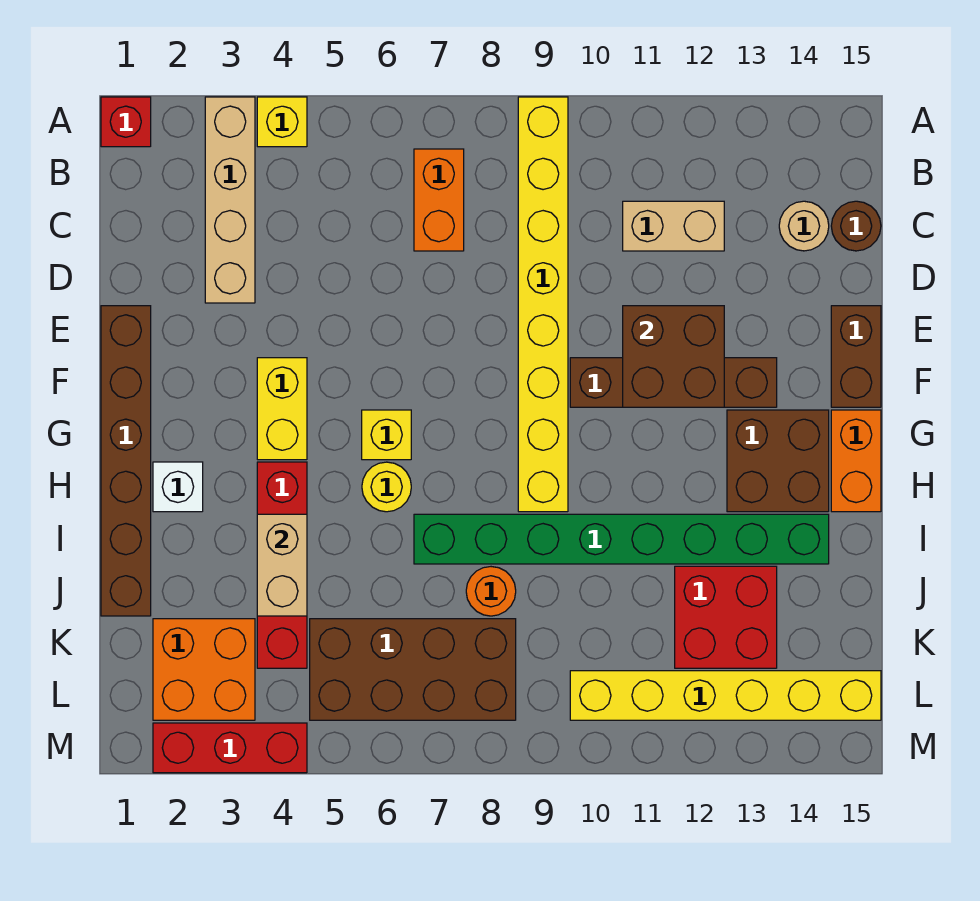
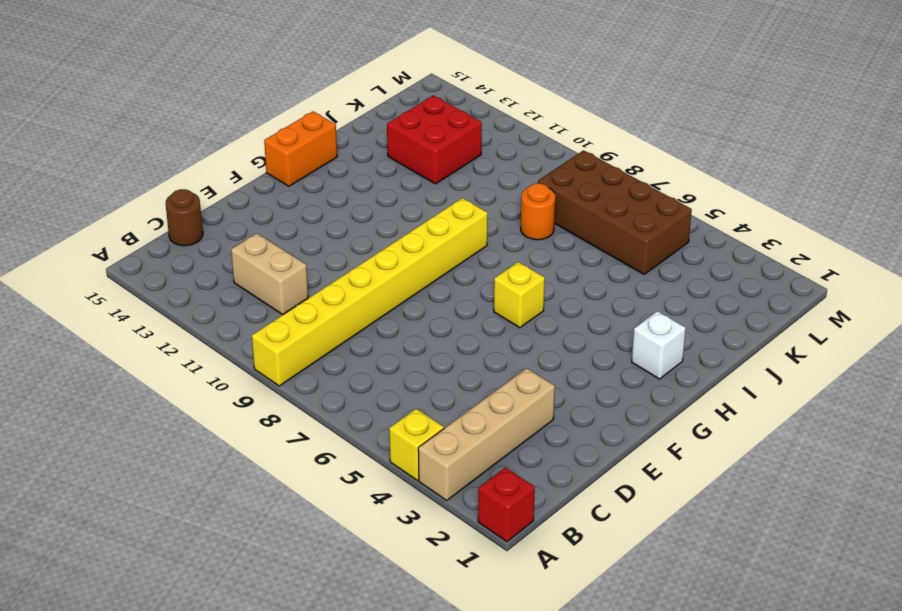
none -> orange 1x2 brick [414,149,464,251]
none -> tan 1x1 round brick [779,201,829,251]
none -> brown 1x6 brick [101,306,151,616]

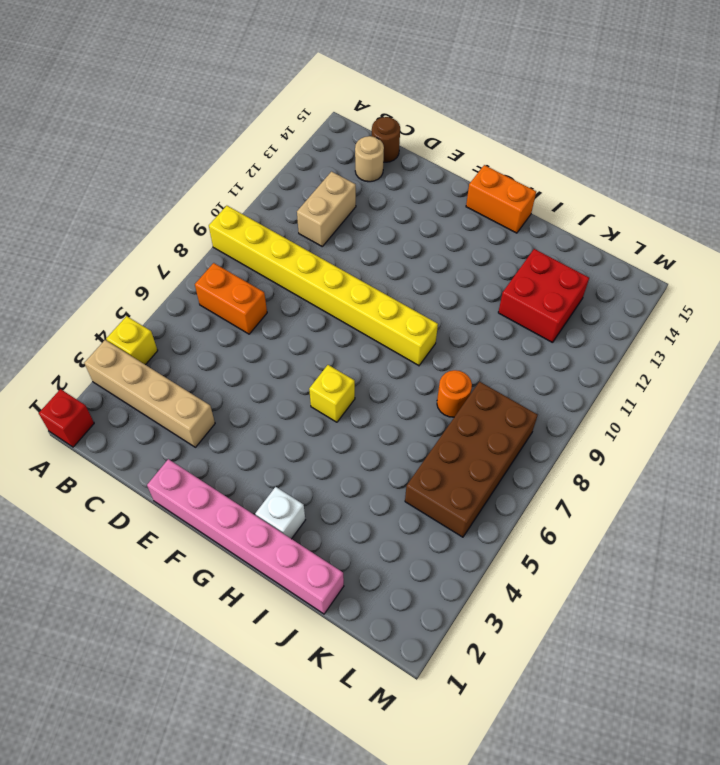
pink 1x6 brick [147,459,344,614] -> brown 1x6 brick [101,306,151,616]
none -> brown 1x2 brick [831,306,881,407]
none -> yellow 1x2 brick [257,358,307,460]
none -> brown 1x4 brick [570,358,777,407]

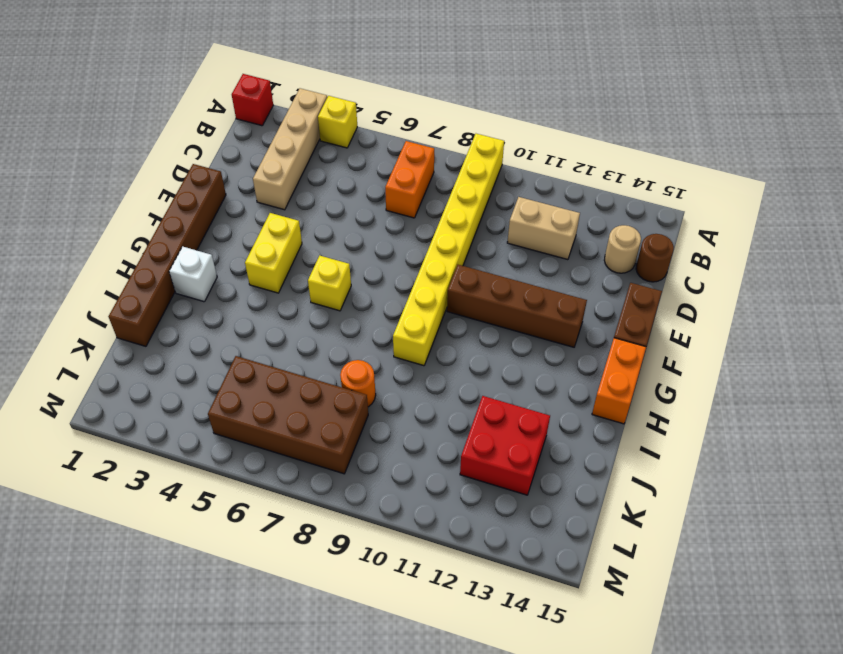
none -> brown 2x2 brick [727,410,829,512]
none -> red 1x4 brick [257,462,307,668]
none -> yellow 1x1 round brick [362,462,411,512]

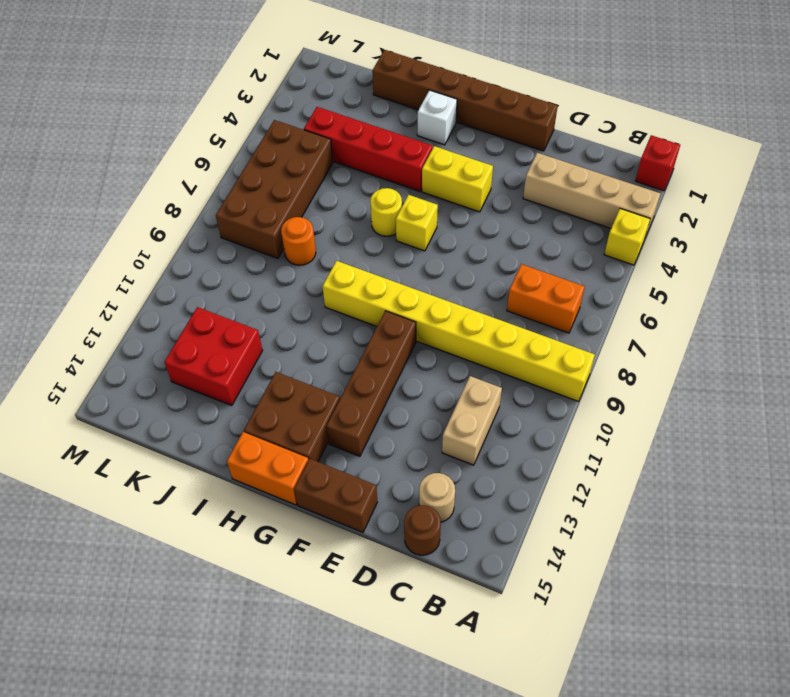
none -> green 1x8 brick [414,514,829,564]
none -> orange 2x2 brick [153,619,255,720]
none -> yellow 1x6 brick [570,671,881,720]

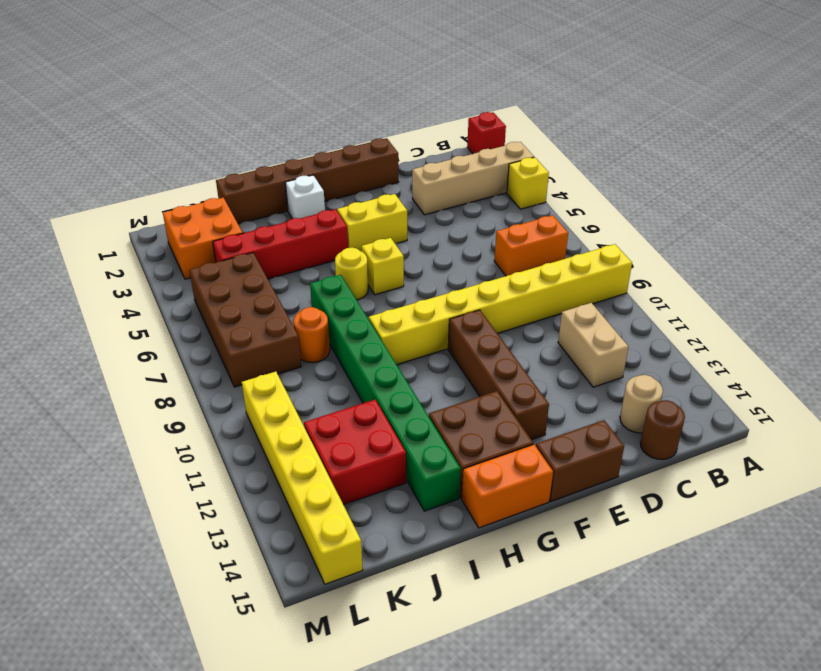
none -> red 1x3 brick [153,723,307,773]
none -> brown 2x2 brick [623,306,724,407]
none -> tan 1x2 brick [257,514,307,616]

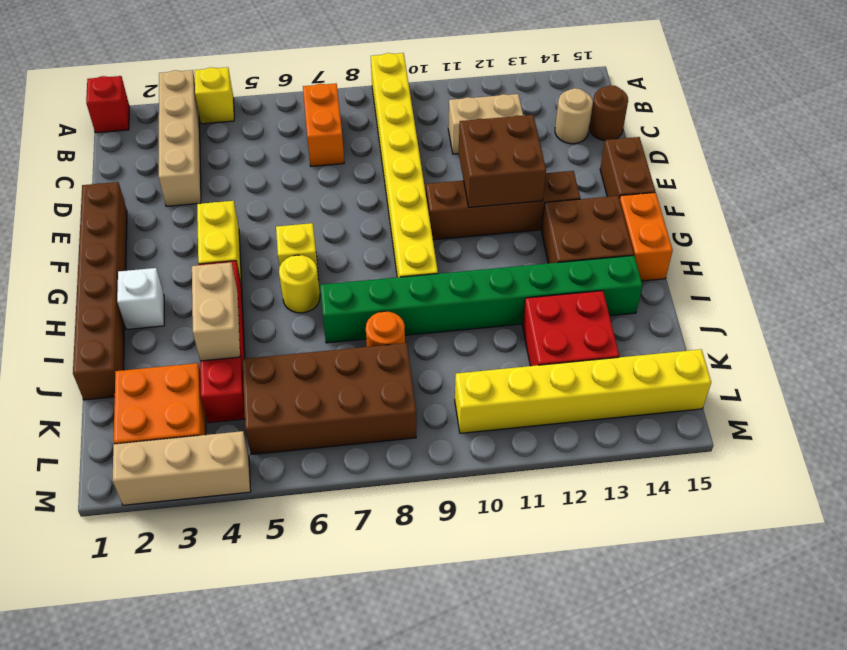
tan 1x3 brick [113,431,251,505] -> red 1x3 brick [153,723,307,773]

